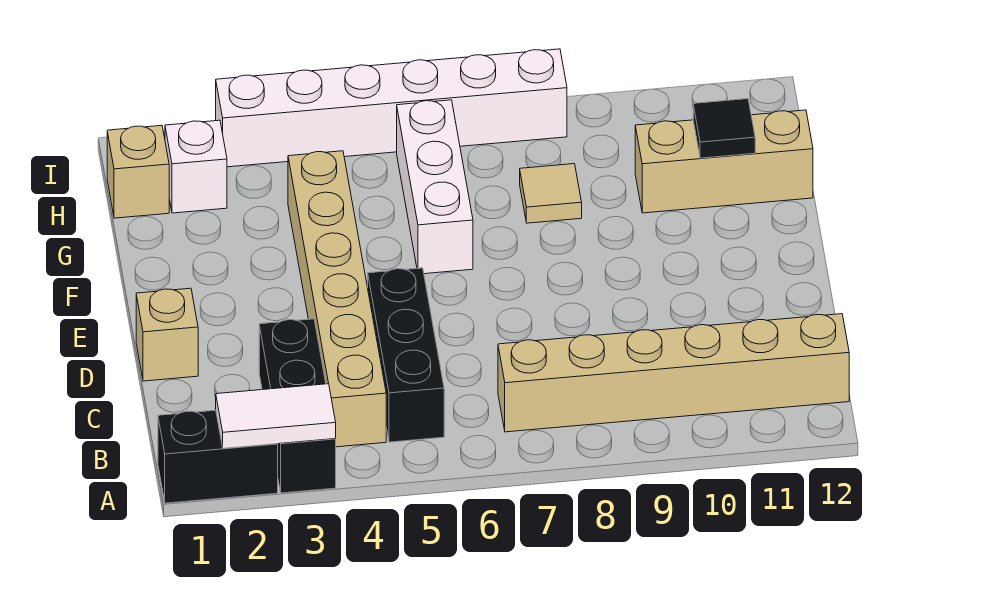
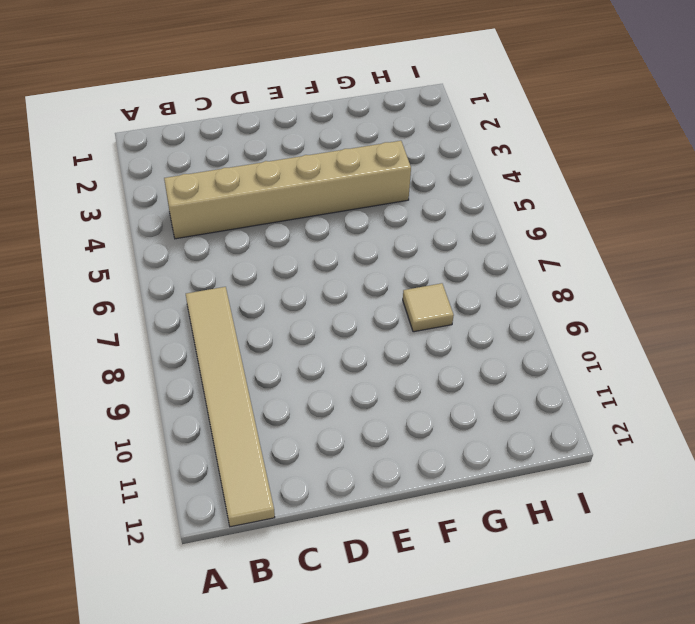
tan 1x6 tile [186,287,275,527] -> tan 1x6 brick [498,314,849,432]
none -> black 1x2 brick [158,410,278,503]
none -> black 1x3 brick [259,319,336,493]
none -> black 1x3 brick [368,268,444,442]

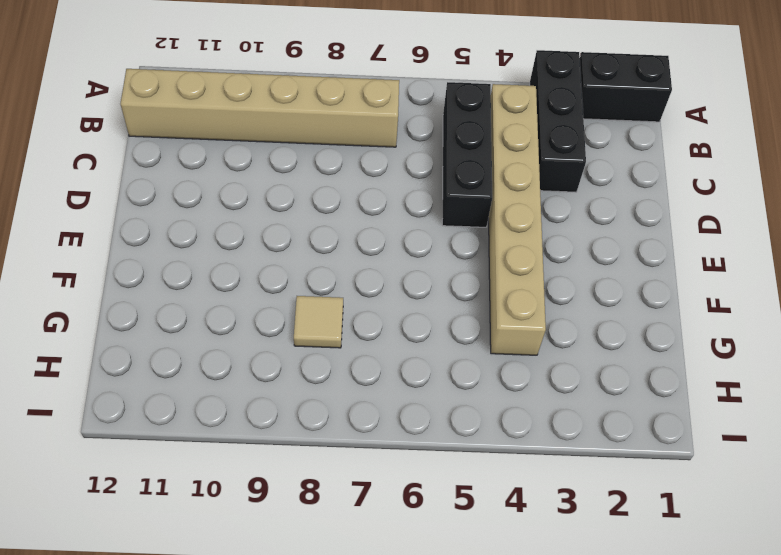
none -> tan 1x1 brick [136,288,198,381]
none -> white 1x3 brick [397,100,473,274]
none -> tan 1x3 brick [635,110,813,213]

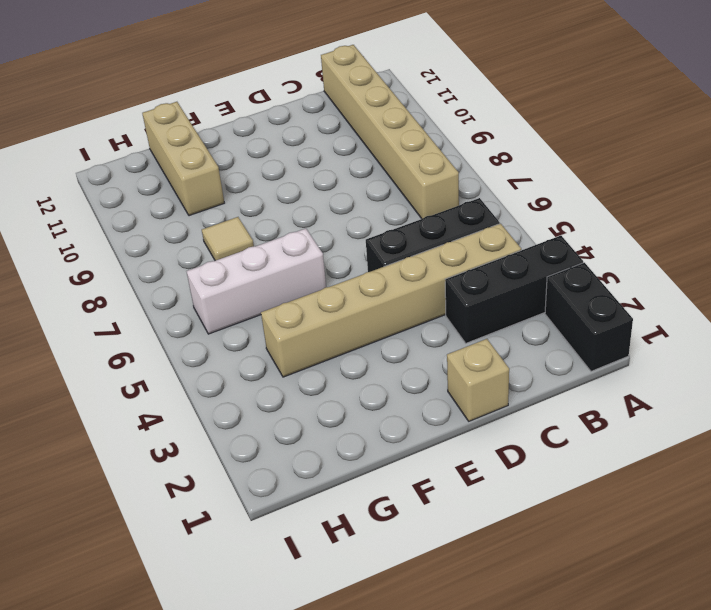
none -> tan 1x1 brick [107,125,169,218]
none -> white 1x1 brick [165,120,227,213]
none -> white 1x6 brick [216,49,567,167]

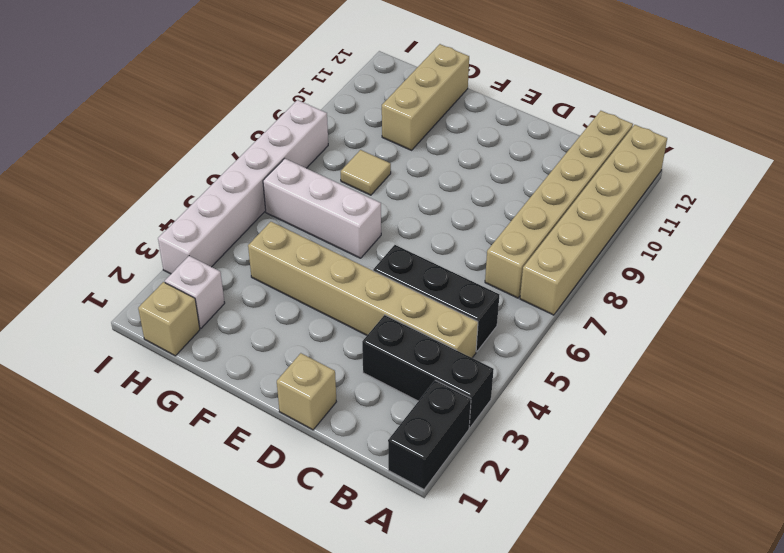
tan 1x6 brick [520,125,667,315] -> none
none -> white 1x2 tile [216,384,336,448]
none -> black 1x1 tile [693,99,755,158]

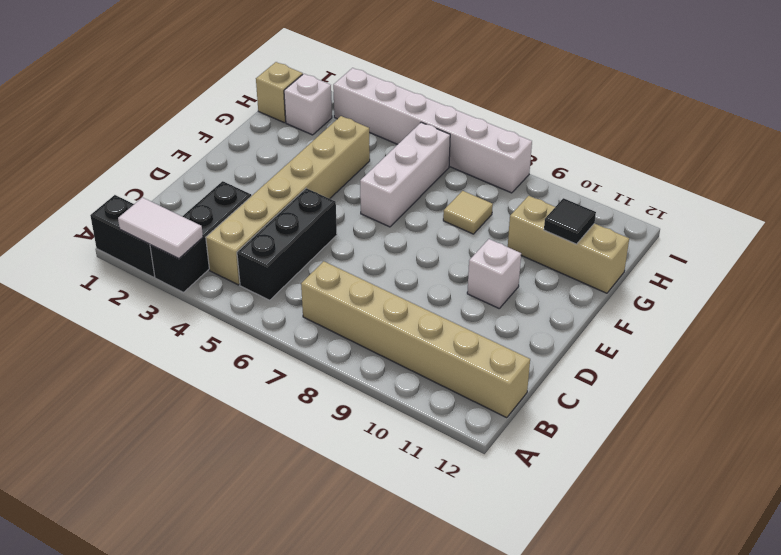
white 1x1 brick [467,239,521,308] -> none
none -> tan 1x1 brick [136,288,198,381]

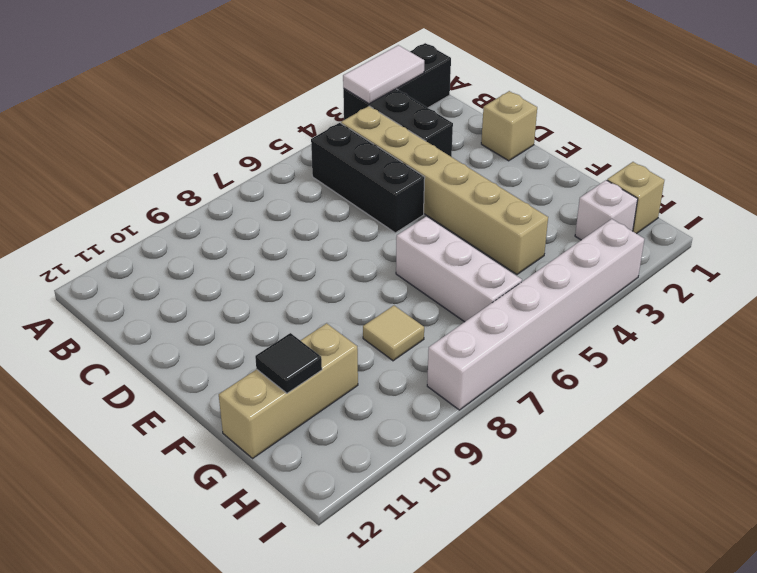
none -> tan 1x6 brick [498,314,849,432]

